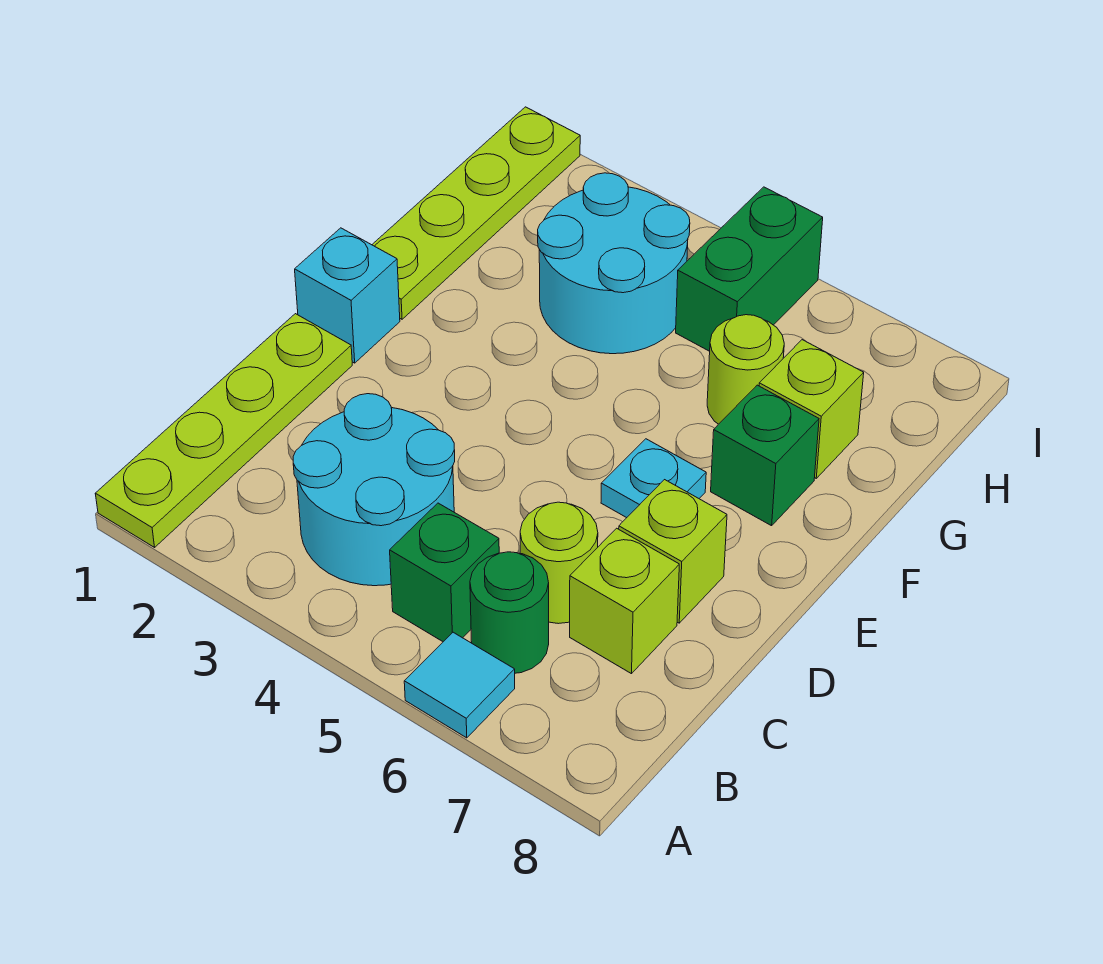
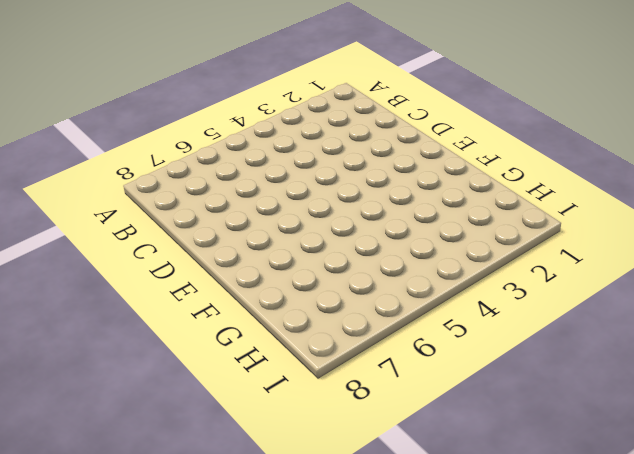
none -> lime 1x4 plate [95,314,352,547]
none -> cyan 1x1 tile [404,632,515,738]
none -> cyan 2x2 round brick [293,394,455,586]

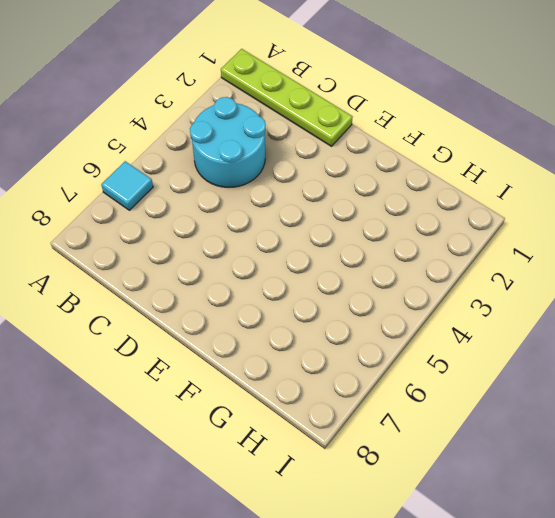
none -> green 1x1 brick [390,503,499,642]
none -> green 1x1 round brick [470,552,549,673]
none -> lime 1x1 round brick [520,502,598,624]

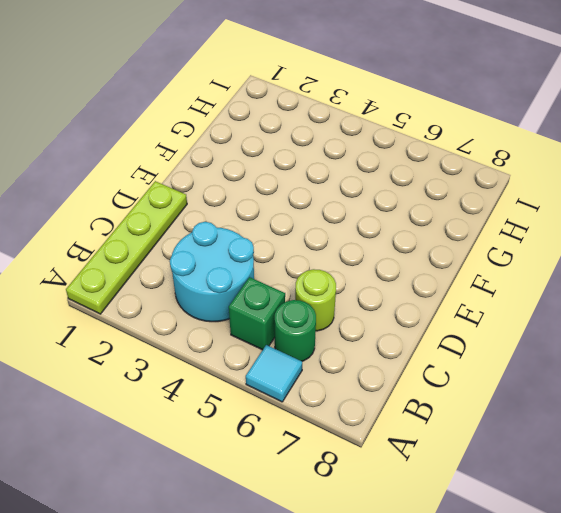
none -> lime 1x1 brick [570,528,679,674]
none -> lime 1x1 brick [619,480,727,623]
none -> cyan 1x1 brick [295,228,400,363]

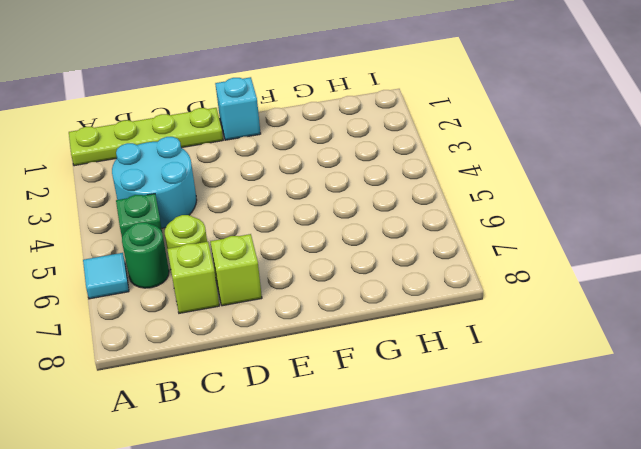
none -> cyan 1x1 plate [601,439,706,518]
none -> lime 1x4 plate [372,107,580,319]
none -> green 1x1 brick [711,385,819,526]

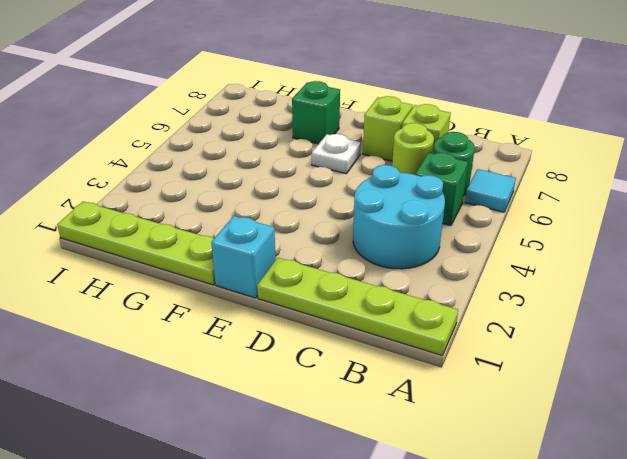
white 1x1 plate [312,134,361,174] -> cyan 1x1 plate [601,439,706,518]
none -> cyan 2x2 round brick [538,173,690,354]
none -> lime 1x1 round brick [707,315,784,424]
none -> lime 1x1 brick [759,340,864,478]

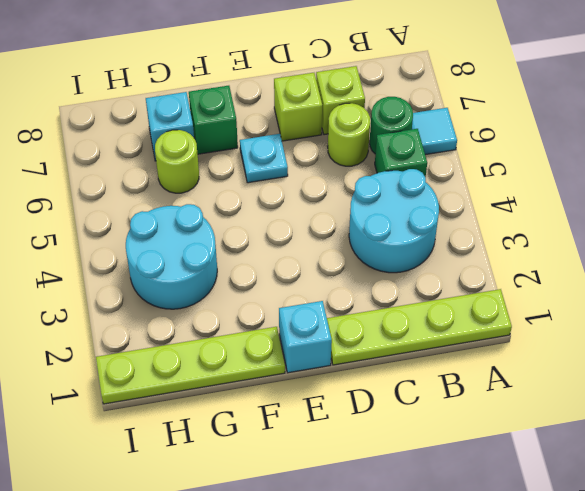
cyan 1x1 brick [146,92,194,161] -> lime 1x1 brick [759,340,864,478]
none -> green 1x2 brick [676,187,823,351]

